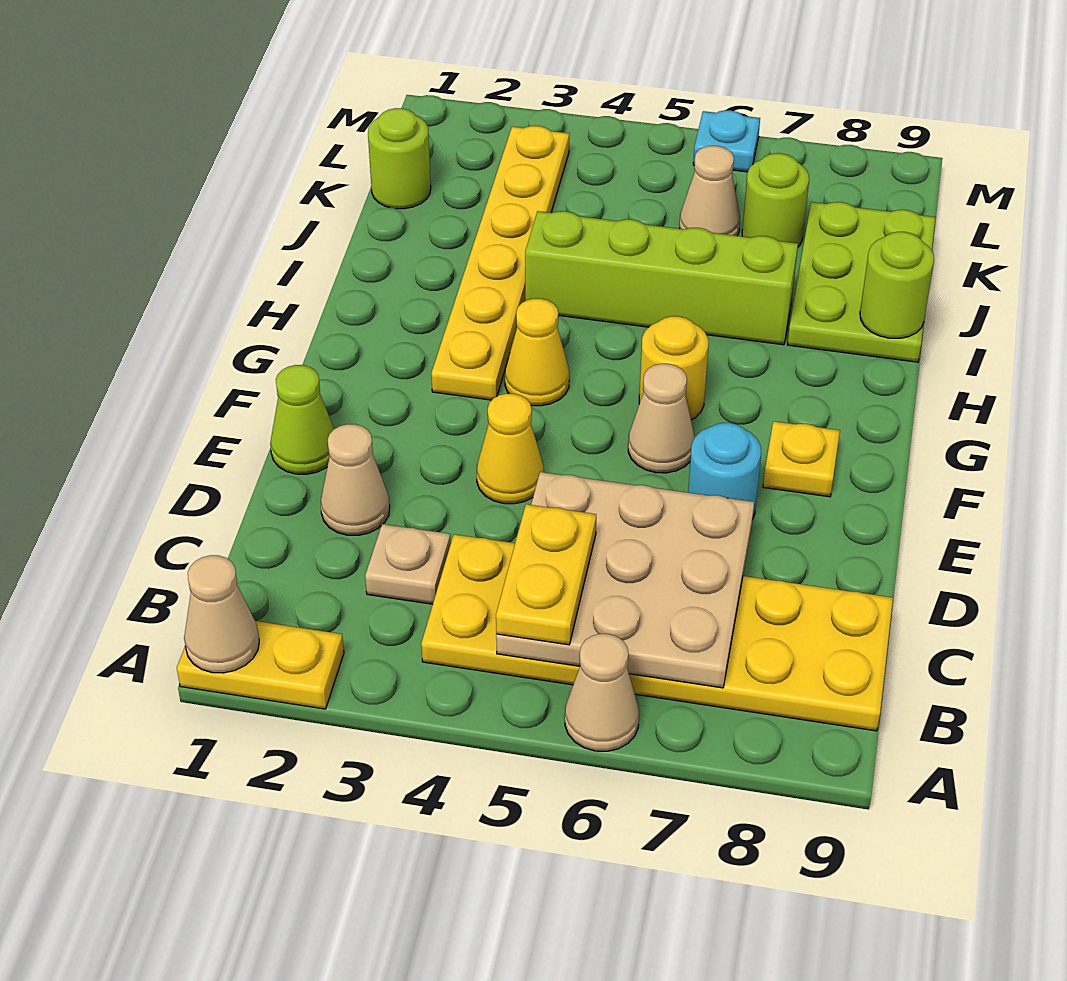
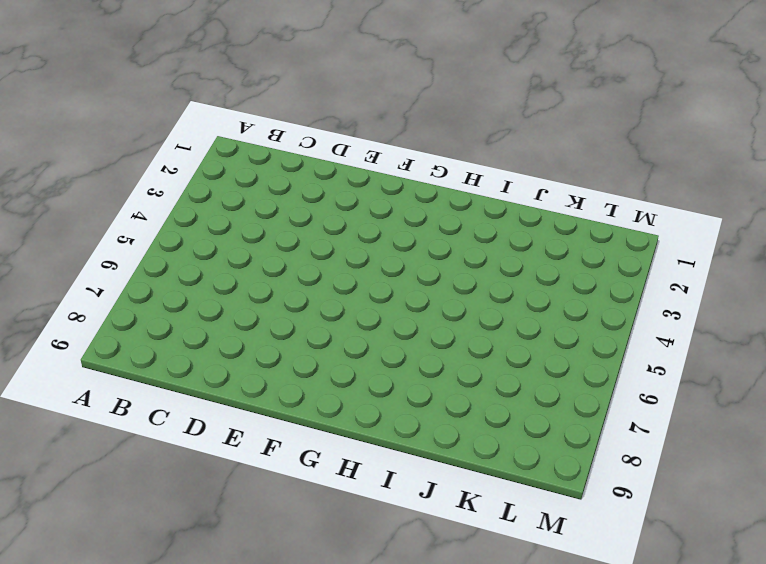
none -> yellow 1x2 plate [177,621,344,709]
none -> tan 1x1 cone [565,634,639,751]
none -> yellow 2x6 plate [421,534,893,731]

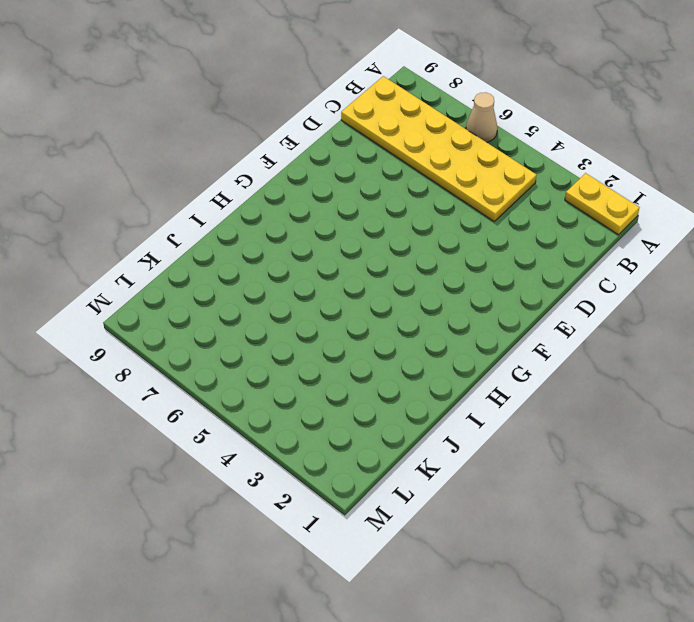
none -> tan 1x1 plate [365,524,451,604]
none -> tan 1x1 cone [321,424,390,535]
none -> lime 1x1 cone [270,365,334,474]

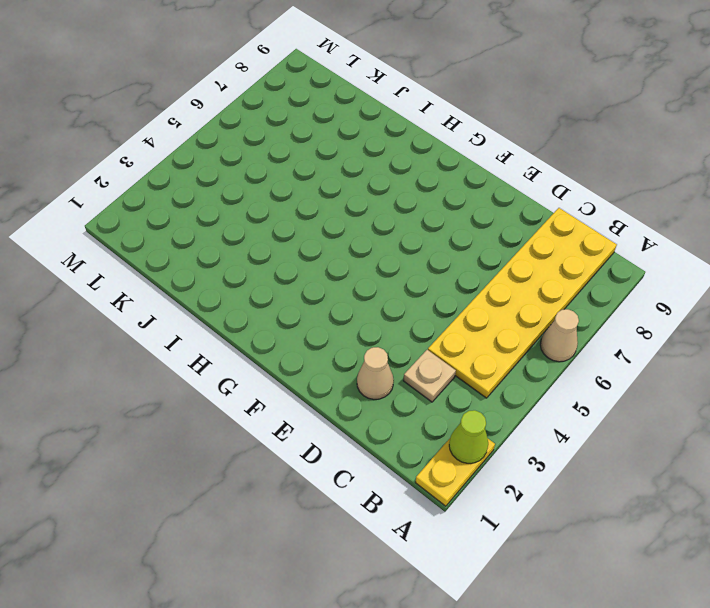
lime 1x1 cone [449,410,488,463] -> lime 1x1 cone moved to [270,365,334,474]
none -> yellow 1x1 cone [477,393,544,504]
none -> cyan 1x1 round brick [688,423,761,518]
none -> tan 1x1 cone [628,364,695,473]

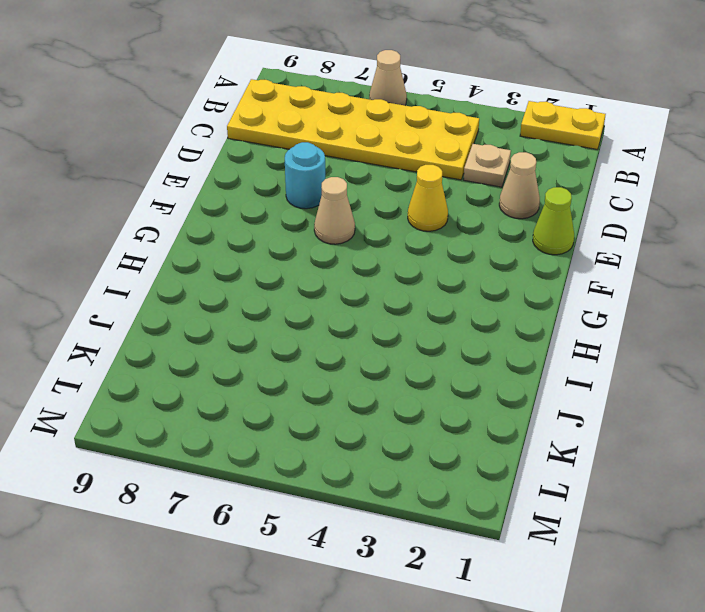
none -> yellow 1x1 plate [763,421,840,497]
none -> yellow 1x6 plate [431,126,569,400]
none -> yellow 1x1 cone [505,299,569,406]

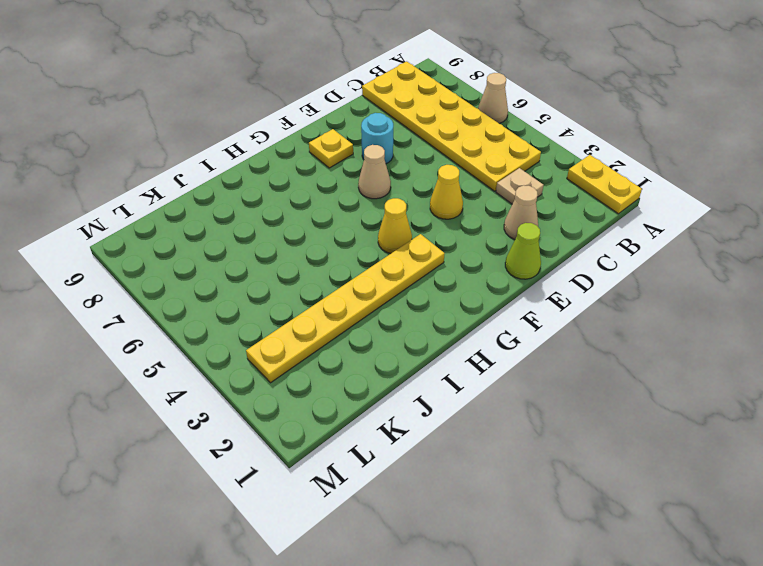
none -> yellow 1x1 round brick [639,316,708,420]
none -> lime 1x4 brick [525,211,798,345]
none -> lime 2x3 plate [788,202,936,362]

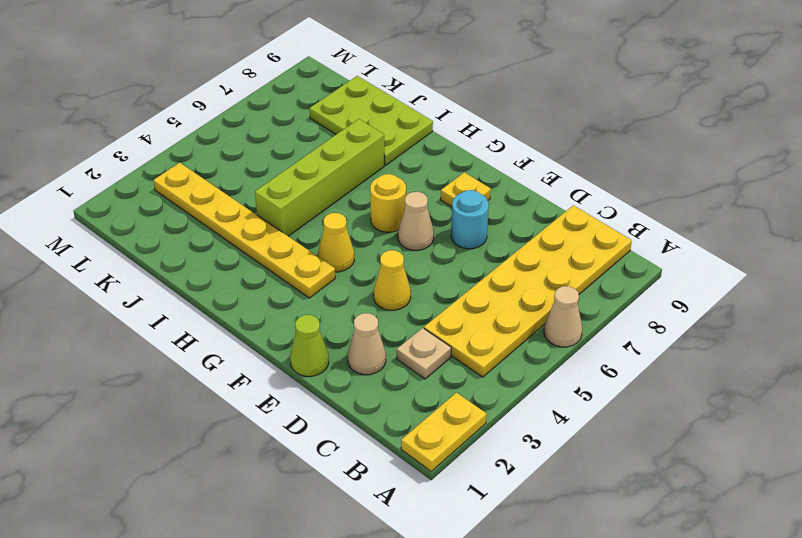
none -> lime 1x1 round brick [368,108,431,209]
none -> tan 1x1 cone [680,146,740,236]
none -> lime 1x1 round brick [742,153,809,247]

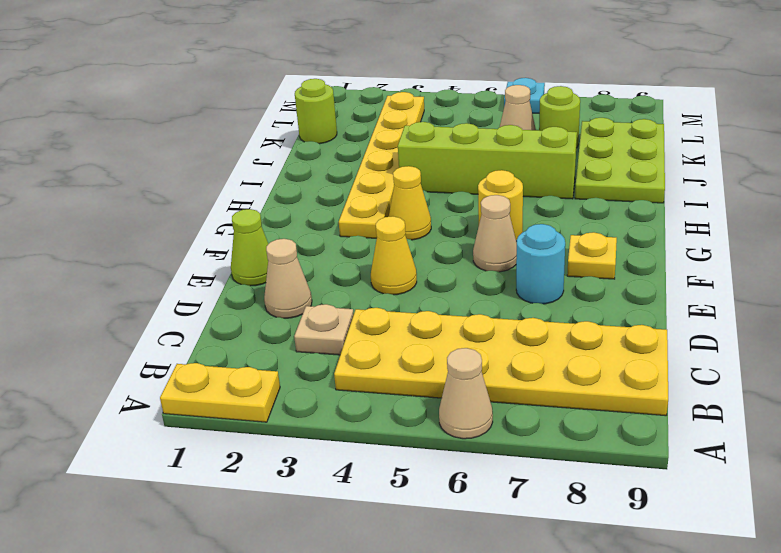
none -> tan 1x1 cone [184,555,259,673]
none -> tan 3x3 plate [496,472,754,688]
none -> lime 1x1 round brick [860,232,934,338]

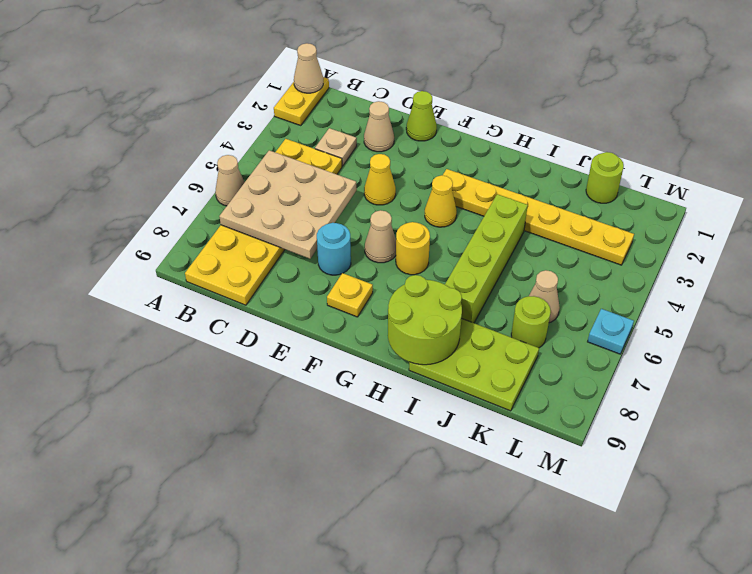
lime 2x2 round brick [388,275,462,365] -> lime 1x1 round brick [860,232,934,338]
none -> yellow 1x2 plate [496,504,596,645]

